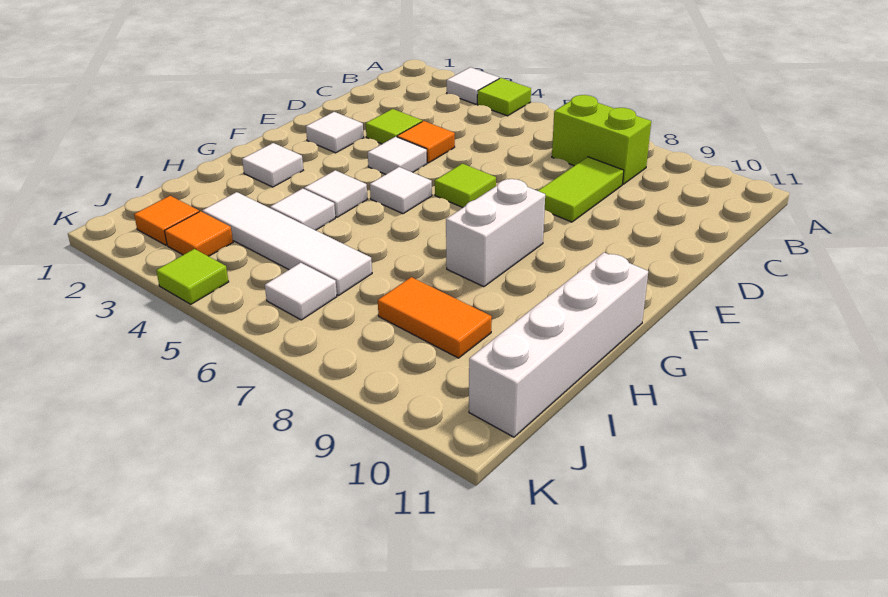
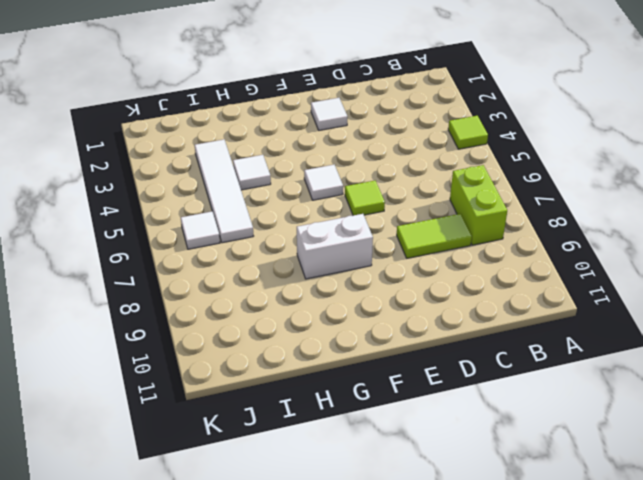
none -> white 1x1 tile [447,67,499,104]
none -> lime 1x1 tile [366,109,422,144]
none -> orange 1x1 tile [397,121,455,163]

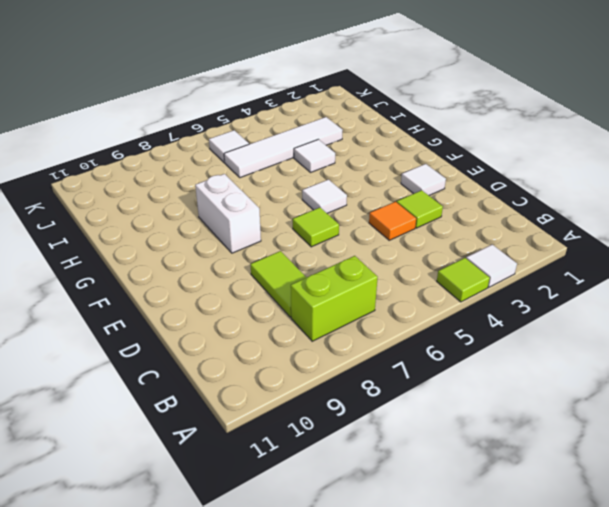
none -> white 1x1 tile [368,137,427,175]
none -> white 1x1 tile [242,143,303,187]
none -> white 1x1 tile [304,170,367,217]

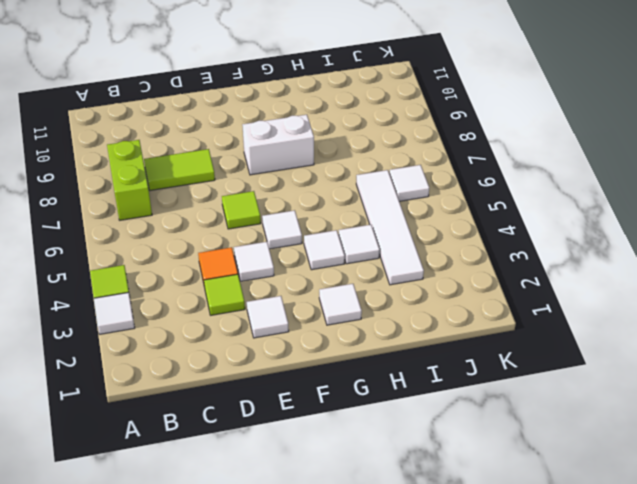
none -> white 1x4 brick [469,253,648,437]
none -> orange 1x2 tile [378,277,492,358]
none -> orange 1x1 tile [134,196,199,245]

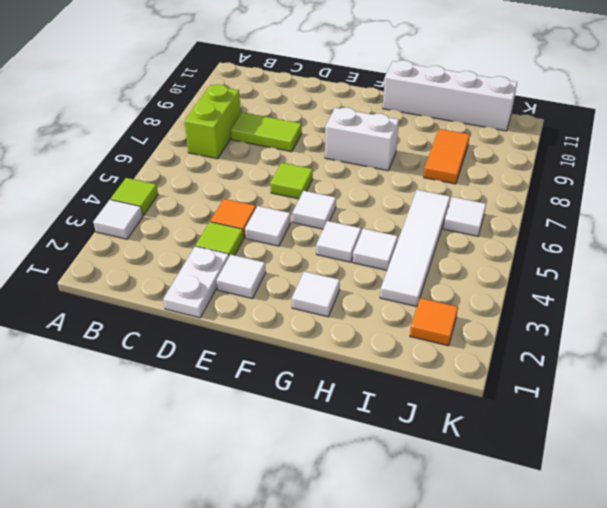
white 1x2 plate [163,246,229,318] -> none
none -> orange 1x1 tile [165,211,233,256]
none -> lime 1x1 tile [156,249,229,304]

